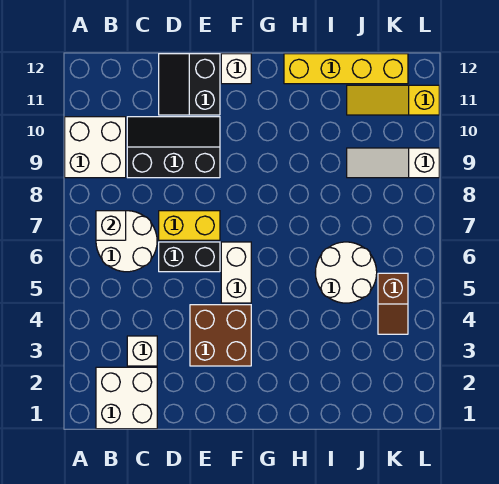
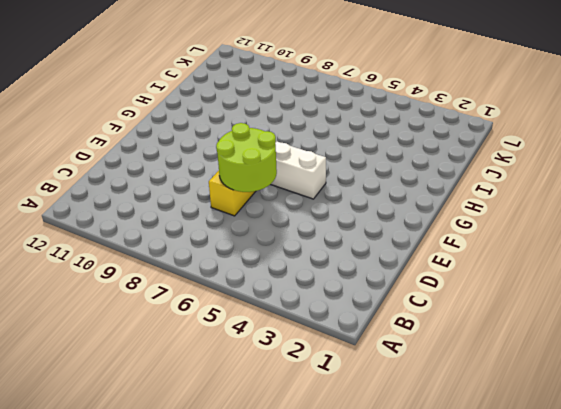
lime 2x2 round brick [216,123,277,192] -> none
none -> white 2x2 brick [65,117,126,178]
none -> white 2x2 brick [96,367,157,429]
none -> white 2x2 round brick [96,211,157,272]

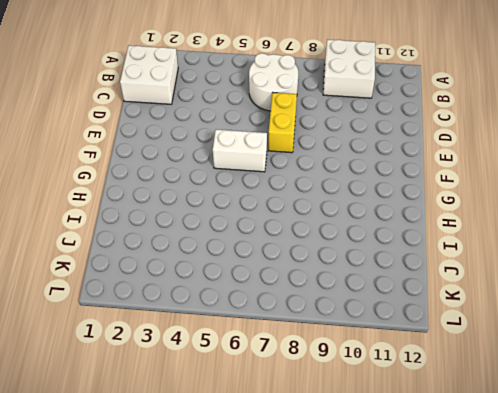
none -> white 1x1 brick [127,336,157,366]
none -> black 2x3 slope [127,117,220,178]
none -> black 1x2 brick [159,242,220,272]

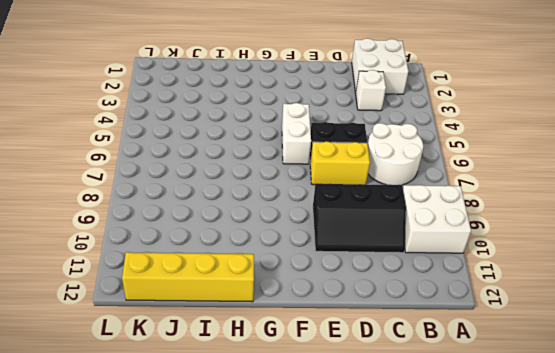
none -> black 2x2 slope [159,54,220,115]
none -> brown 2x2 brick [190,305,251,366]
none -> white 1x1 brick [221,54,251,84]

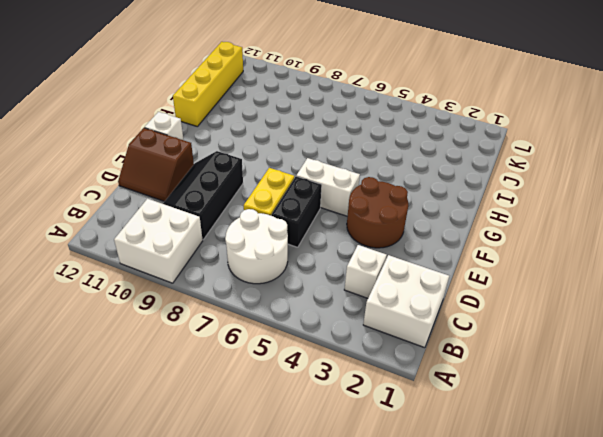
brown 2x2 slope [118,128,194,201] -> black 2x2 slope [159,54,220,115]
brown 2x2 round brick [347,177,408,248] -> brown 2x2 brick [190,305,251,366]
none -> white 2x2 round brick [315,242,377,303]
none -> white 1x3 slope [347,148,439,178]
none -> yellow 1x3 slope [347,85,439,115]

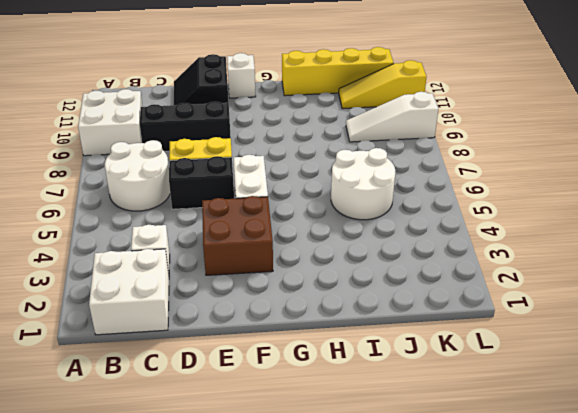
none -> brown 1x2 slope [378,273,408,334]
none -> white 1x1 brick [96,211,126,240]

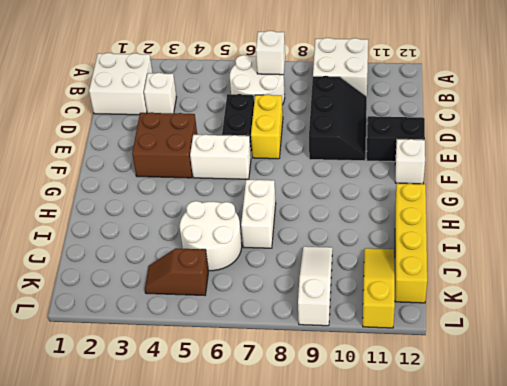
white 1x2 brick [241,180,276,248] -> none

